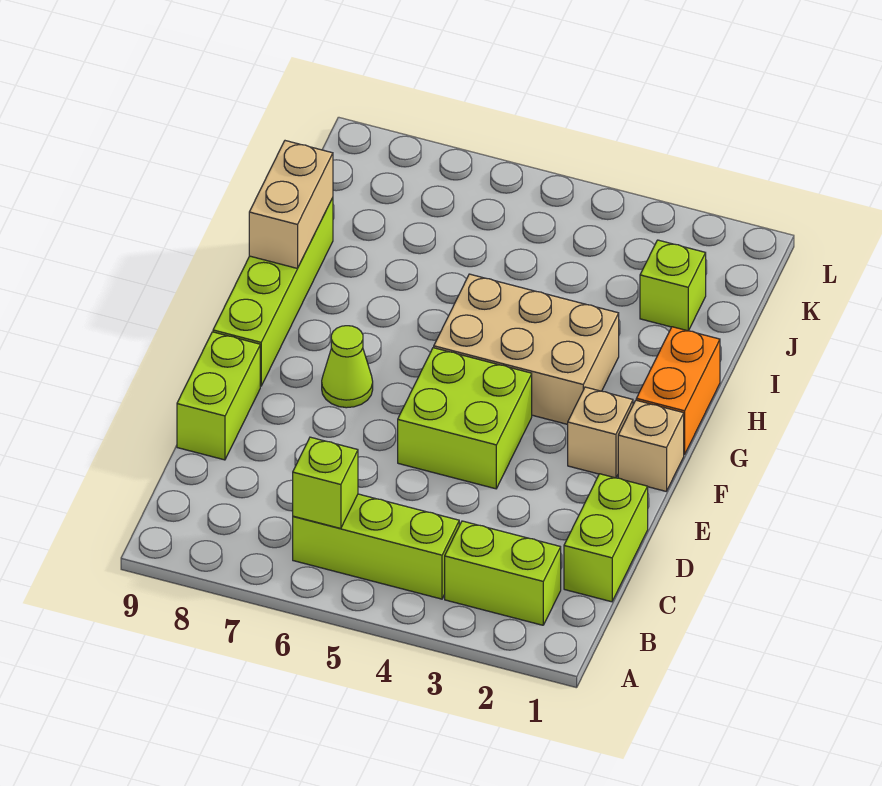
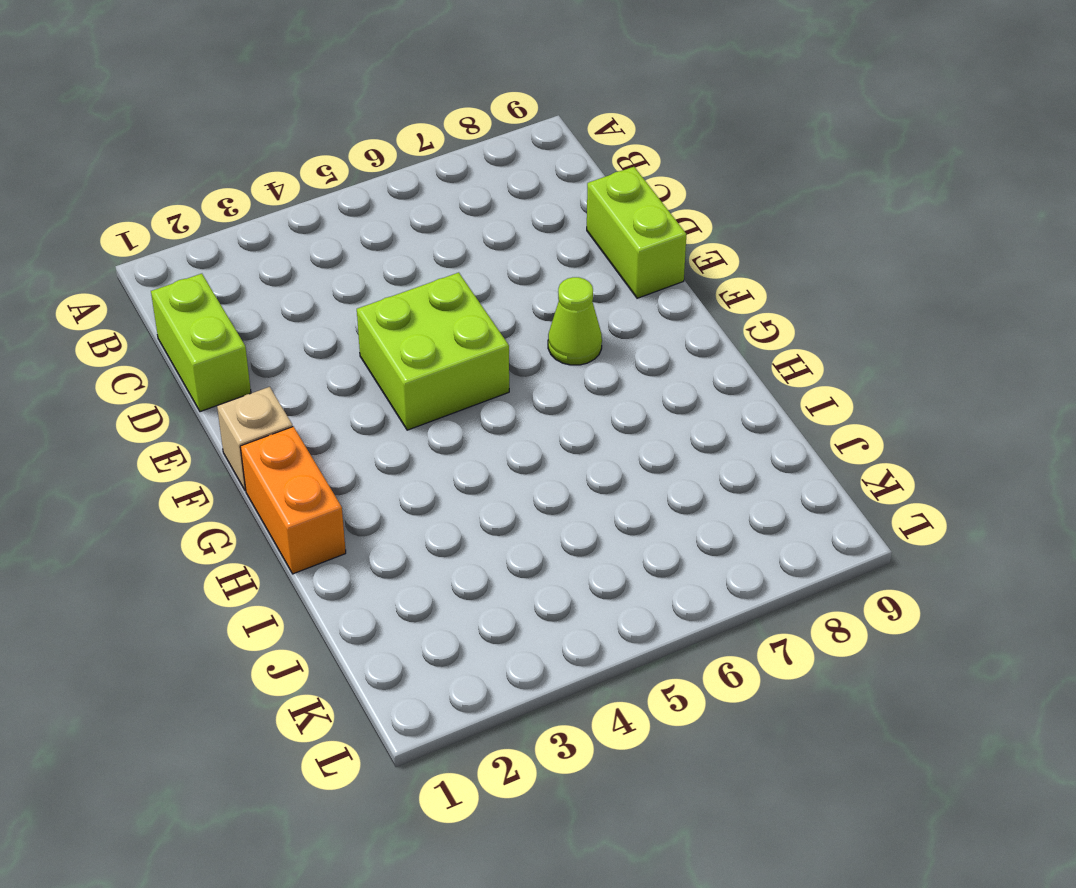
none -> lime 1x2 brick [445,521,561,625]
none -> lime 1x3 brick [293,494,459,599]
none -> tan 1x1 brick [568,387,633,478]

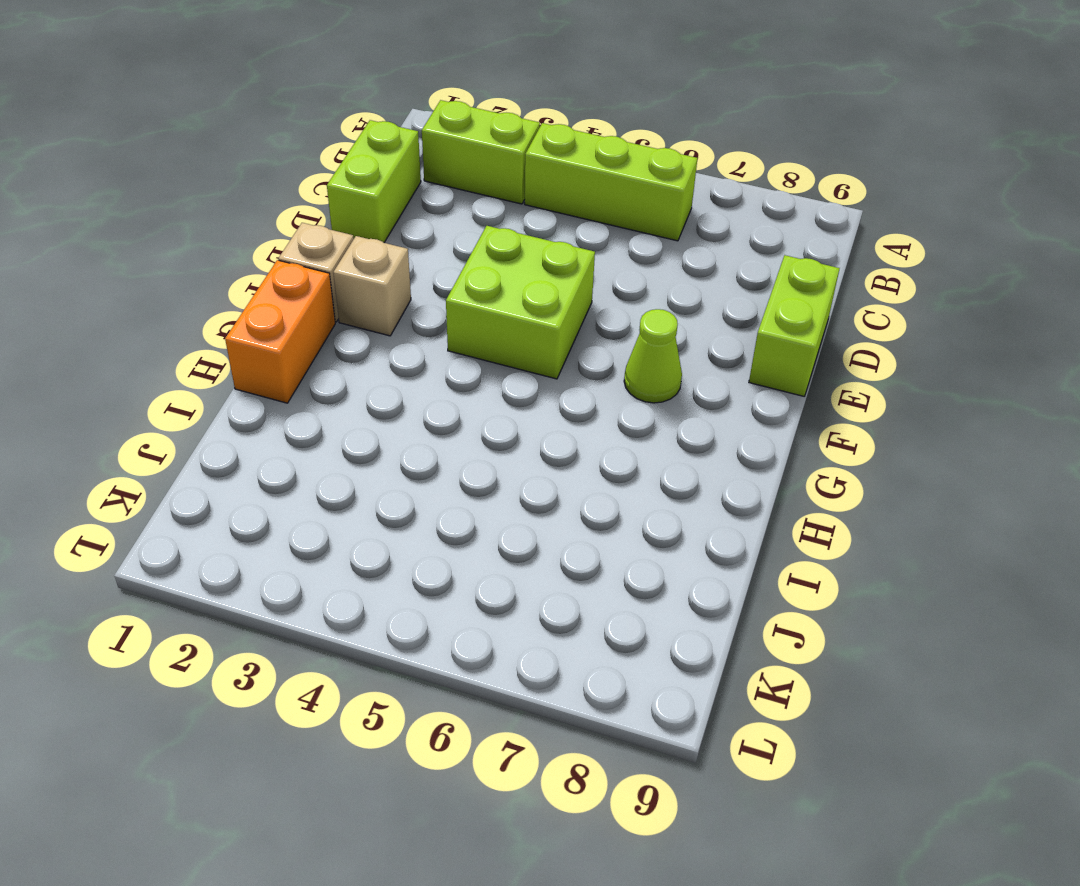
none -> lime 1x4 brick [213,198,333,386]
none -> tan 2x3 brick [434,274,619,424]
none -> lime 1x1 brick [640,240,706,331]

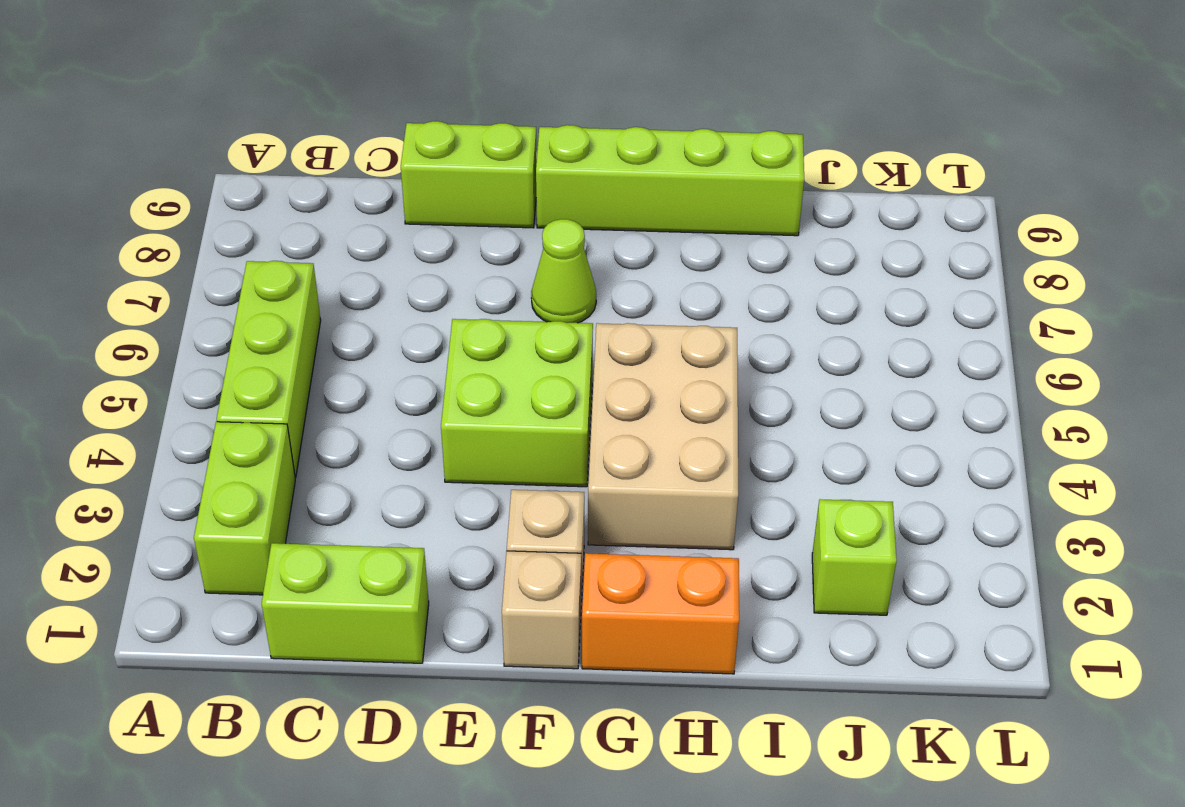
none -> lime 1x1 brick [293,437,358,528]
none -> tan 1x2 brick [249,141,333,268]

